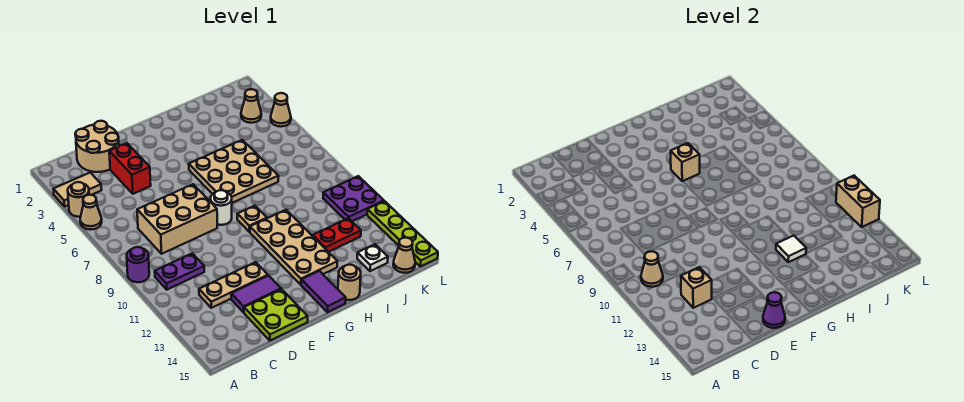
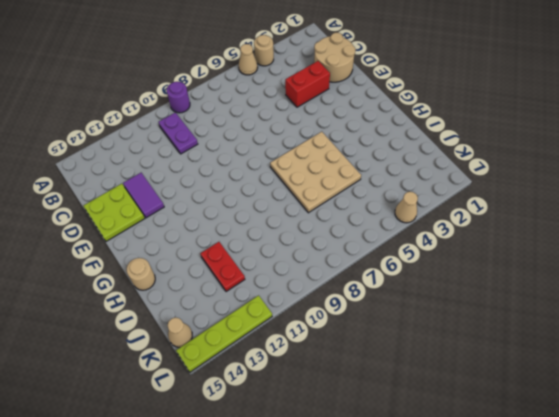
none -> tan 1x2 tile [53,173,102,206]
none -> tan 2x3 brick [137,184,217,254]
none -> tan 1x3 plate [199,262,268,308]
none -> white 1x1 round brick [210,190,232,225]

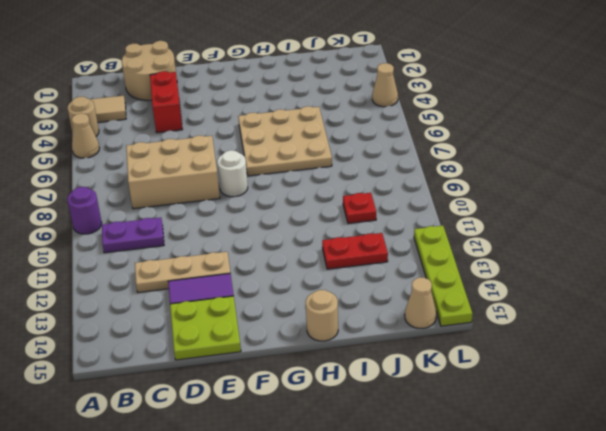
red 1x1 plate [343,193,376,224] -> none
none -> tan 1x1 plate [237,206,267,232]
none -> tan 2x4 plate [250,210,338,285]
none -> purple 1x2 tile [301,271,346,312]
none -> white 1x1 plate [357,244,388,271]

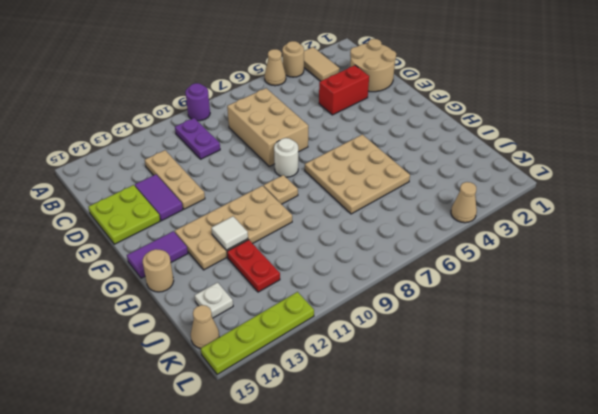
none -> tan 1x1 cone [241,89,261,123]
none -> purple 2x2 plate [323,176,384,221]
none -> tan 1x1 cone [641,251,663,287]
none -> tan 1x1 brick [681,267,712,308]

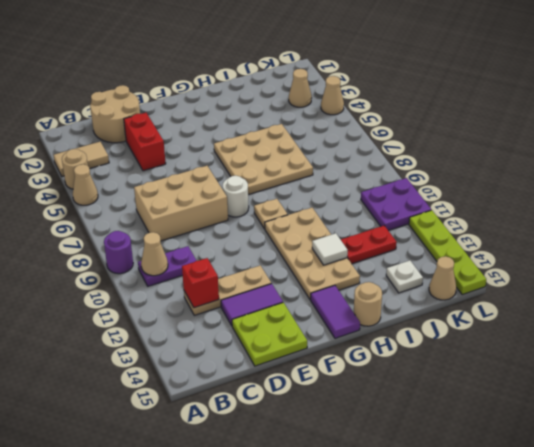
red 1x1 brick [182,258,219,308] -> tan 1x1 brick [681,267,712,308]
none -> purple 1x1 cone [763,292,785,328]
none -> tan 1x1 brick [671,143,700,181]
none -> tan 1x2 brick [836,176,880,227]

